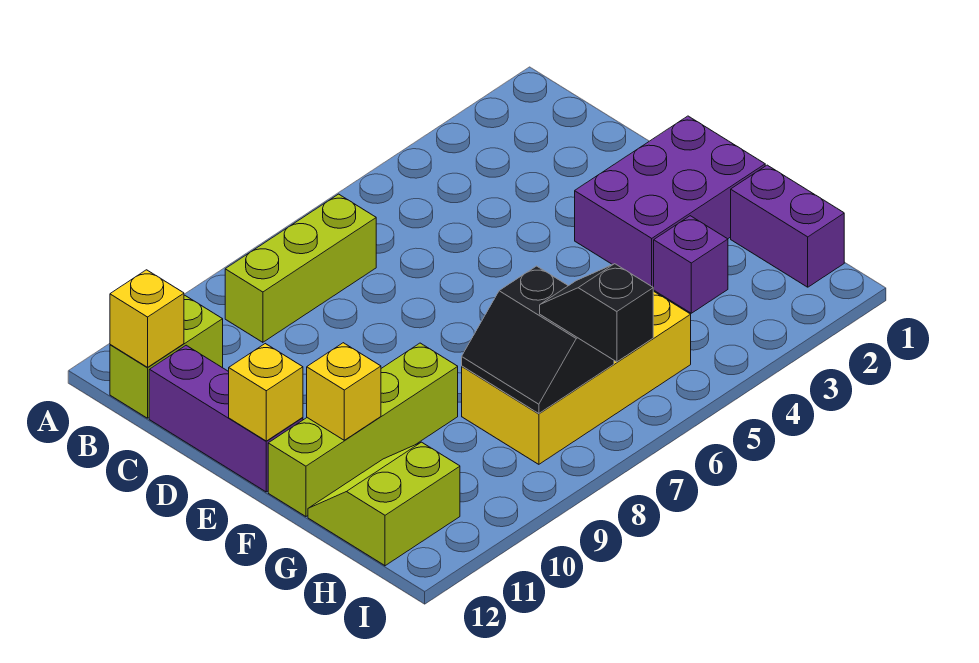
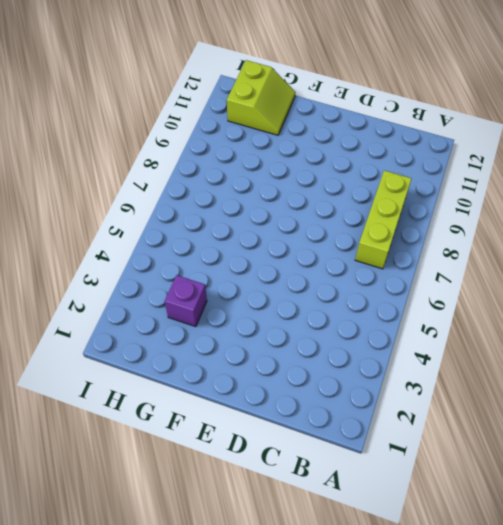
none -> lime 1x2 brick [110,296,223,418]
none -> purple 1x3 brick [149,345,303,492]
none -> purple 2x3 brick [575,116,765,288]

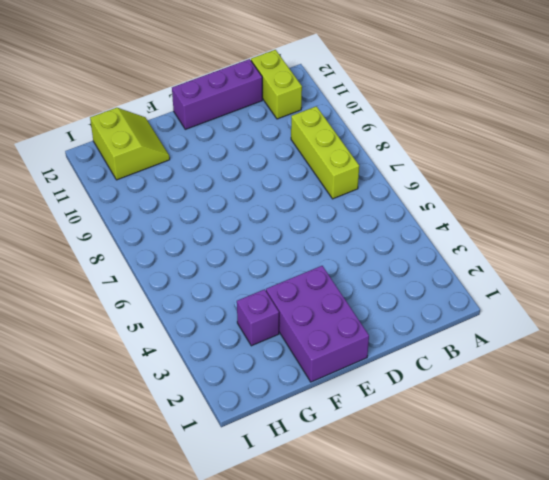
none -> lime 1x4 brick [268,343,458,516]
none -> purple 1x2 brick [731,165,844,287]
none -> yellow 2x4 brick [462,291,691,464]

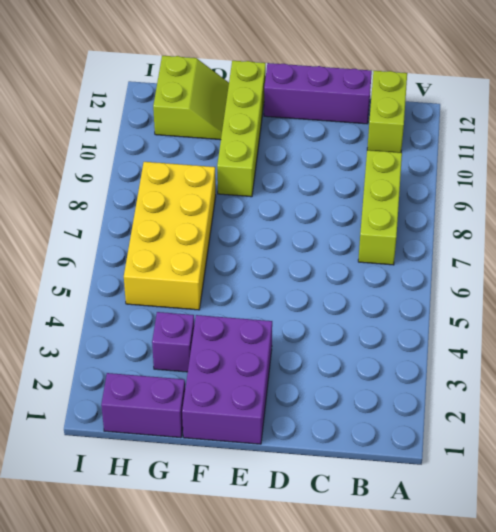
none -> yellow 1x1 brick [110,270,184,367]
none -> yellow 1x1 brick [229,344,303,441]
none -> yellow 1x1 brick [307,343,381,440]

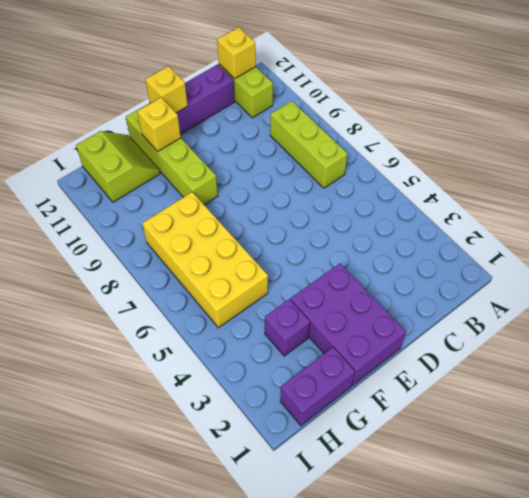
none -> black 2x2 slope [462,266,614,414]
none -> black 1x2 slope [540,264,653,362]

